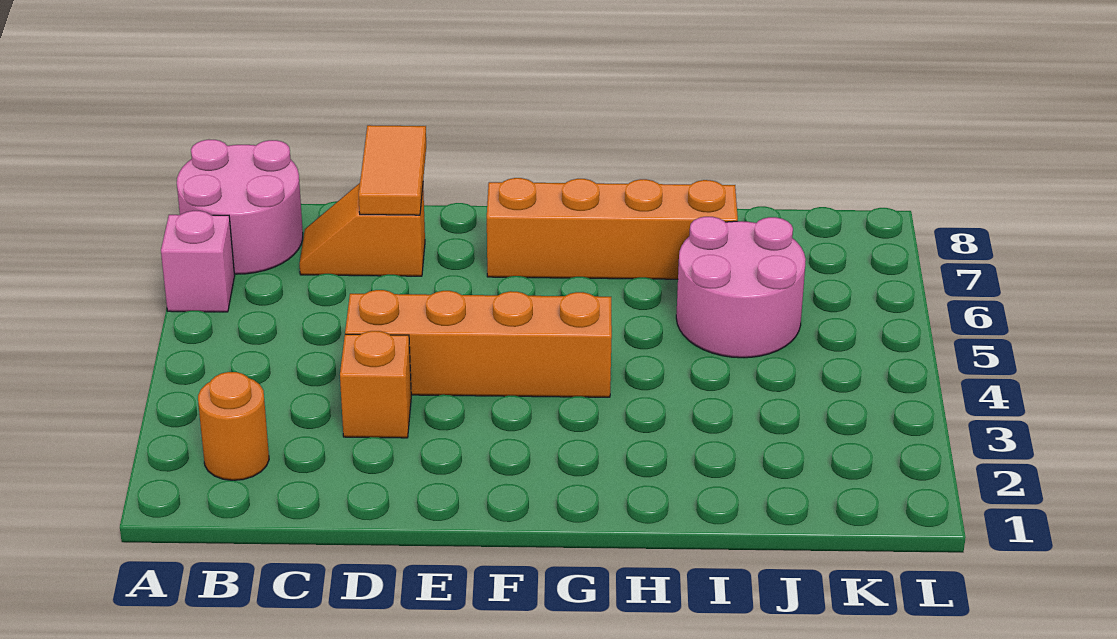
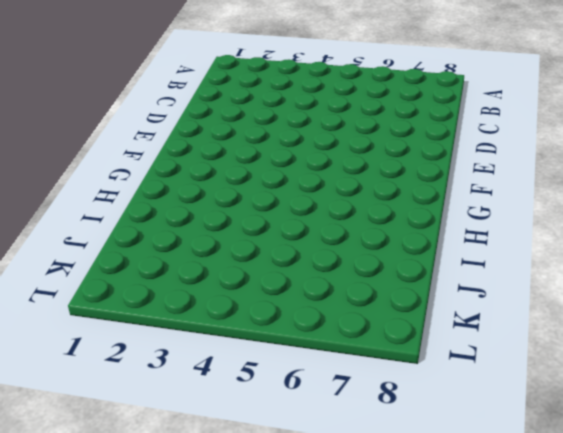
none -> pink 1x1 brick [161,211,235,312]
none -> pink 2x2 round brick [177,139,303,274]

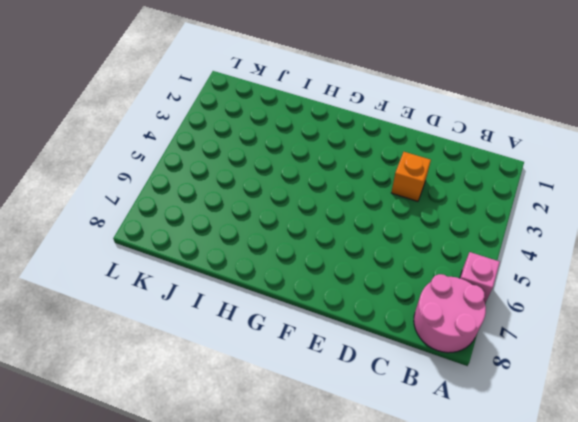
none -> orange 1x1 round brick [198,372,269,480]
none -> orange 1x2 slope [300,183,425,276]

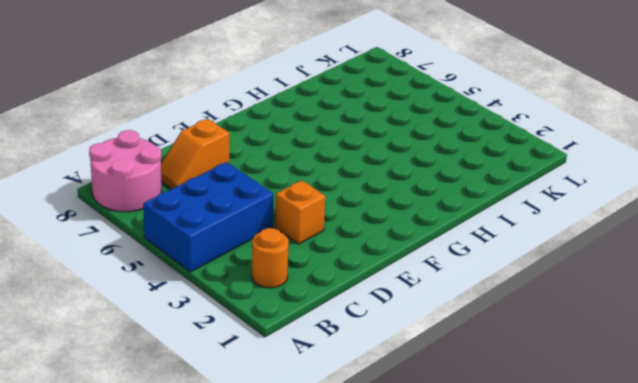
blue 2x3 brick [143,162,273,272] -> none
none -> pink 1x1 brick [161,211,235,312]
none -> orange 1x4 brick [345,290,612,397]

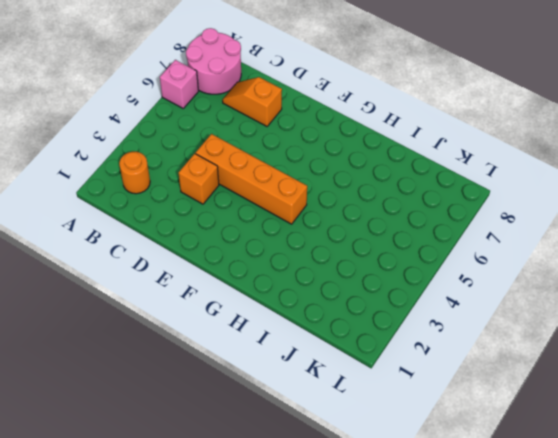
none -> orange 1x4 brick [487,178,738,279]
none -> pink 2x2 round brick [676,217,806,358]

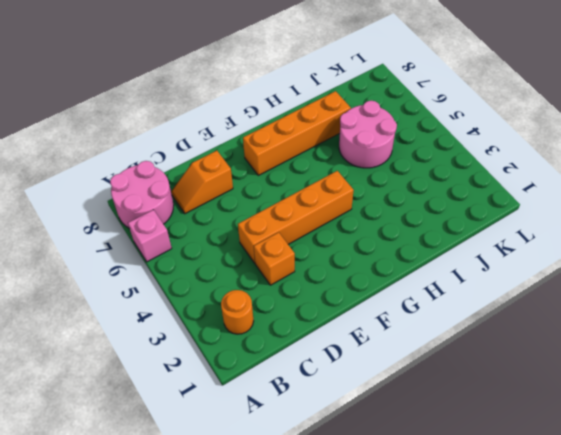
none -> orange 1x2 tile [359,125,426,215]

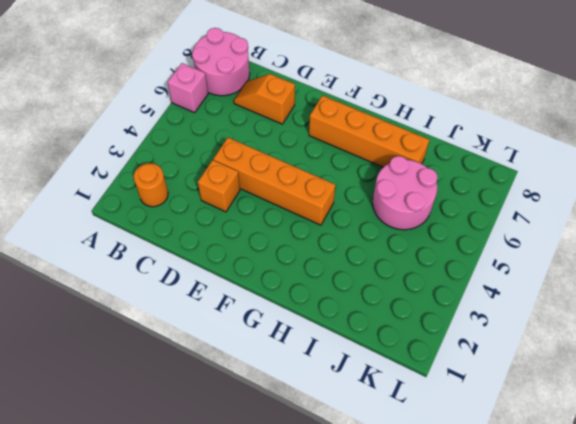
none -> orange 1x2 tile [359,125,426,215]

